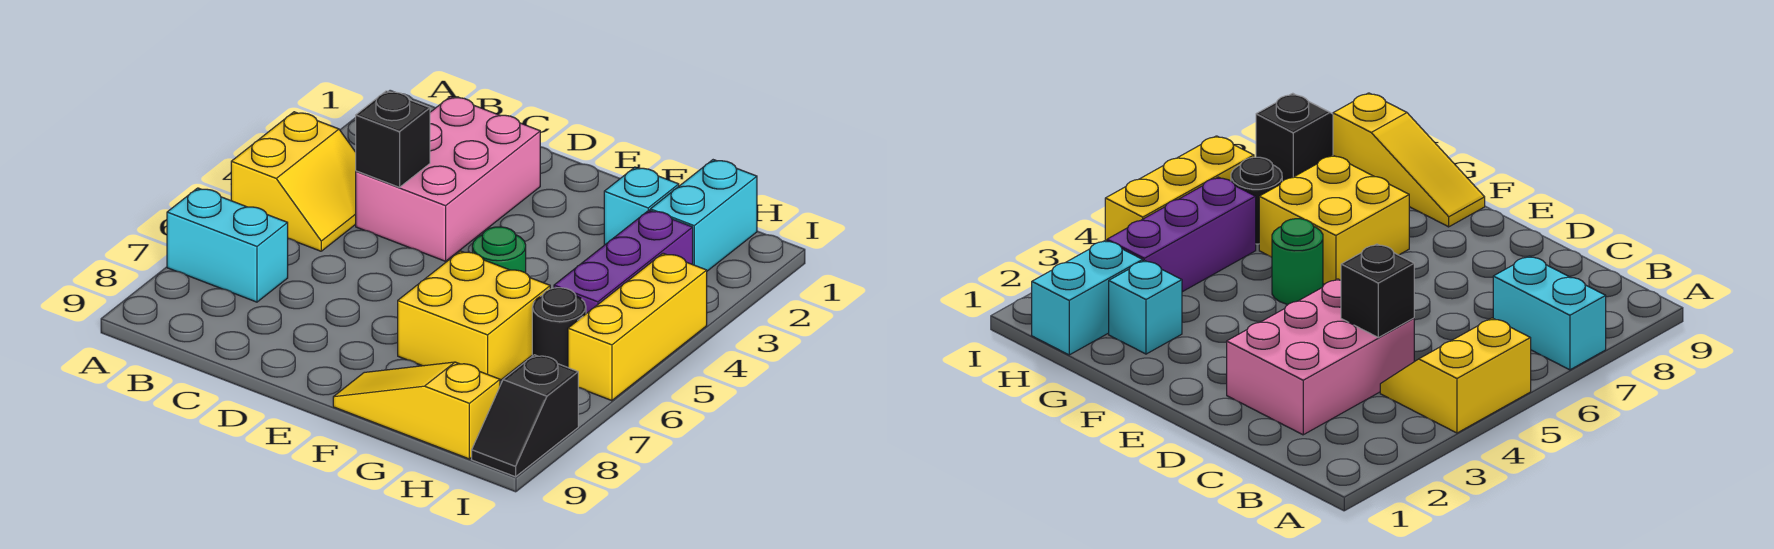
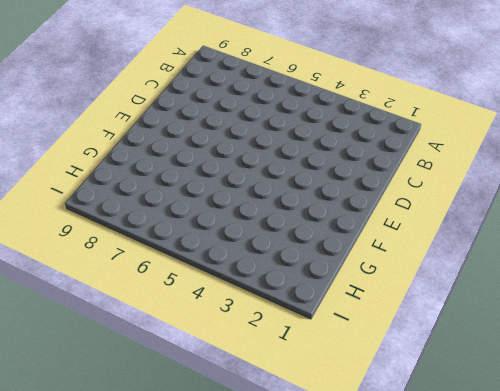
none -> yellow 2x2 slope [231,112,356,251]
none -> cyan 1x2 brick [167,188,288,302]
none -> pink 2x3 brick [356,96,540,261]

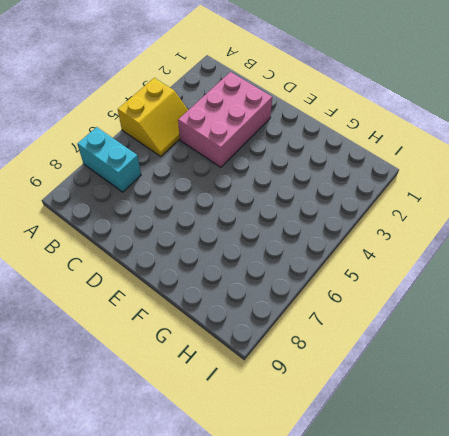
none -> green 1x1 round brick [472,227,526,273]
none -> yellow 2x2 brick [398,251,550,381]
none -> yellow 1x3 slope [333,362,500,459]

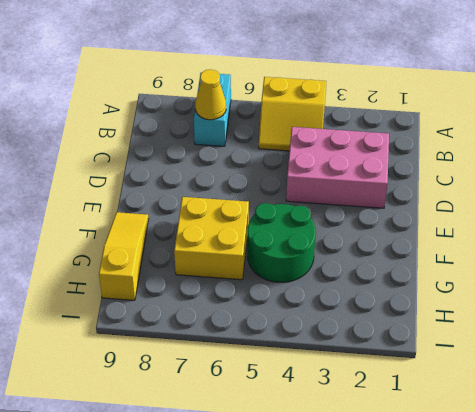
yellow 1x1 cone [195,69,226,120] -> none
green 2x2 round brick [247,203,316,282] -> green 1x1 round brick [472,227,526,273]
none -> cyan 1x1 brick [604,167,679,245]
none -> cyan 1x2 brick [650,160,757,271]
none -> purple 1x3 brick [554,210,693,314]

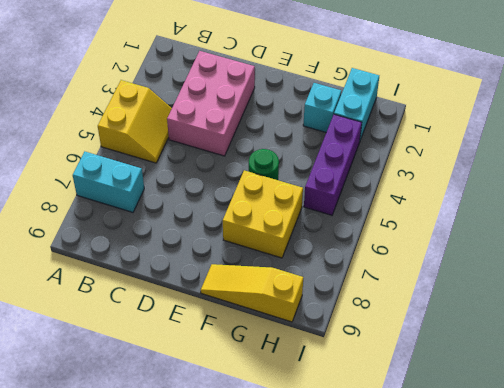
none -> black 1x1 round brick [532,288,586,367]
none -> yellow 1x3 brick [568,253,707,401]
none -> black 1x2 slope [472,355,578,477]

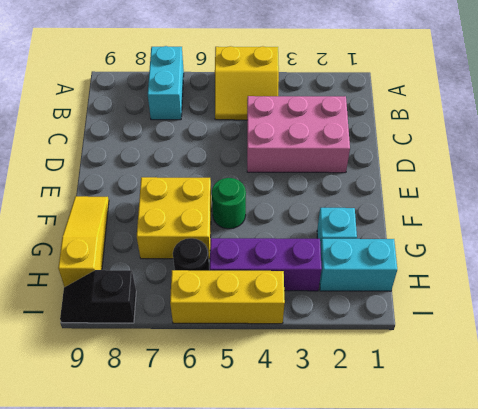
none -> black 1x1 brick [356,91,430,187]

